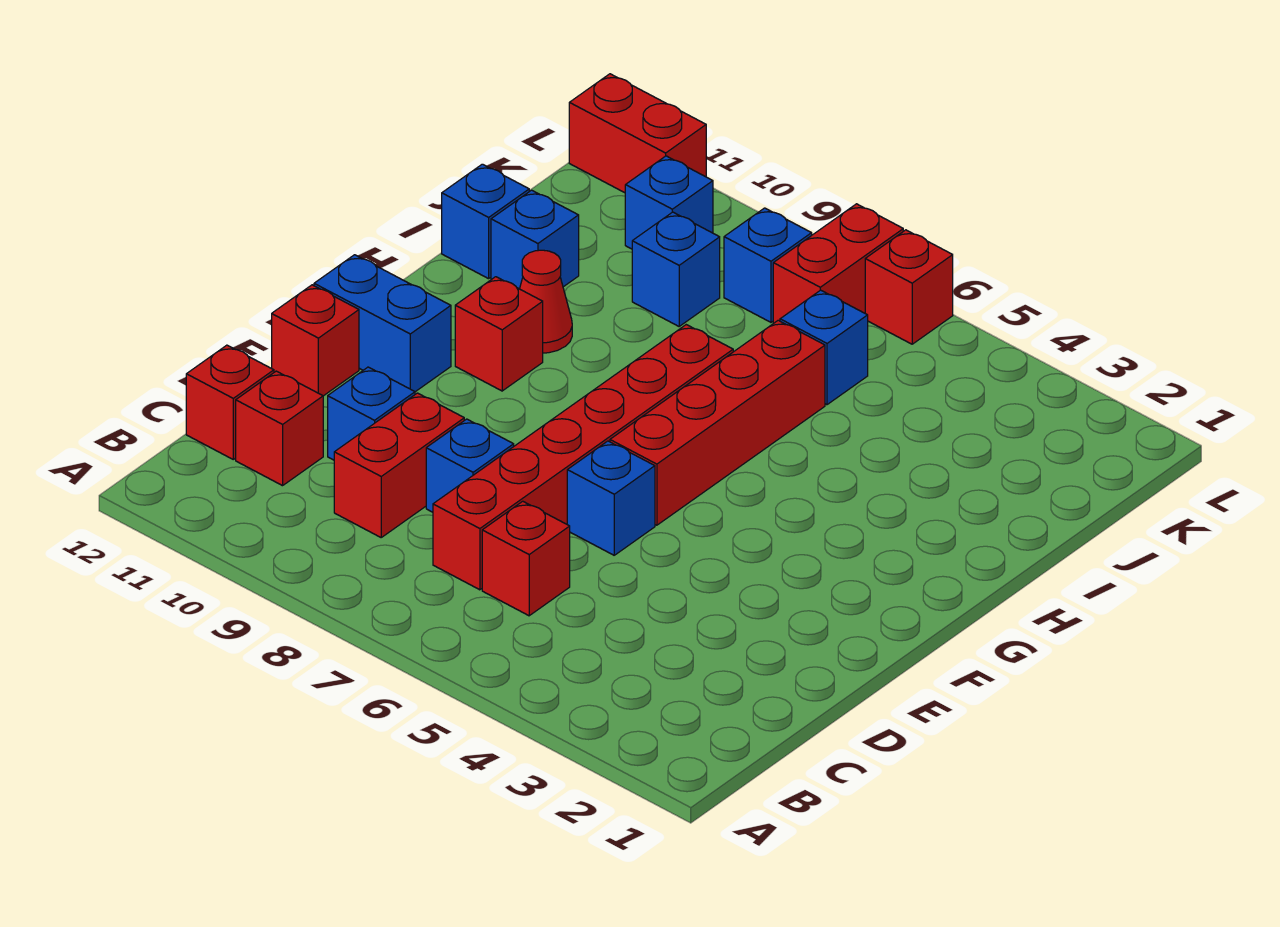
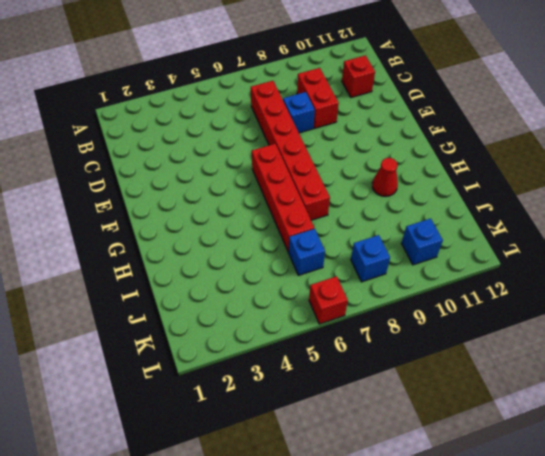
none -> red 1x1 brick [482,501,570,616]
none -> red 1x1 brick [186,345,274,459]
none -> blue 1x1 brick [328,367,415,460]

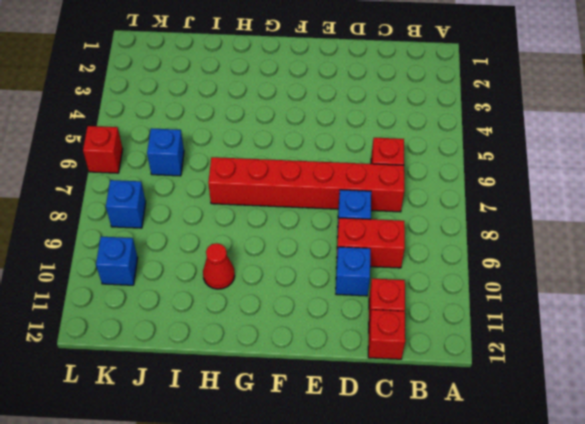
none -> blue 1x1 brick [567,441,655,555]
none -> red 1x1 brick [272,285,359,396]
none -> red 1x4 brick [610,320,825,525]

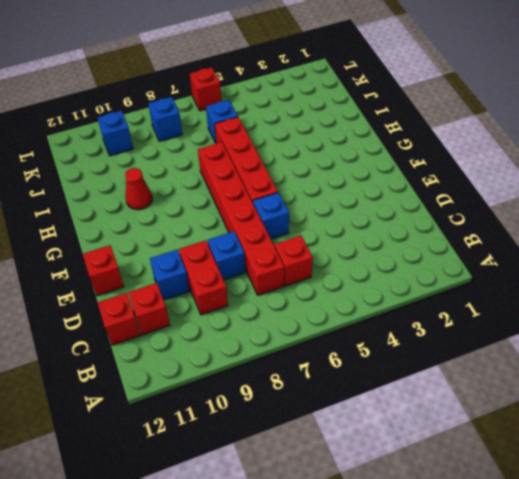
none -> blue 1x2 brick [314,255,451,392]
none -> red 1x1 brick [455,277,543,391]
none -> blue 1x1 brick [491,190,579,289]

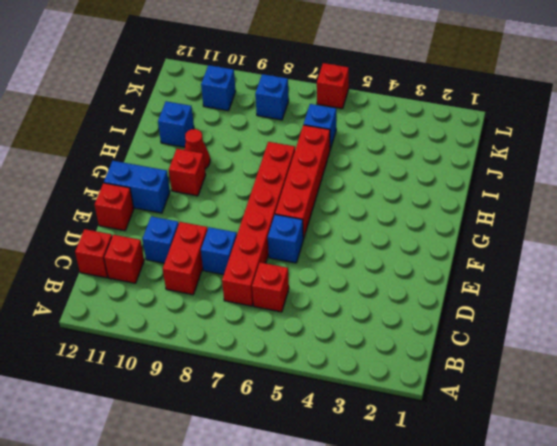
none -> blue 1x1 brick [442,164,529,279]
none -> blue 1x1 brick [632,212,720,326]
none -> red 1x2 brick [773,204,903,323]

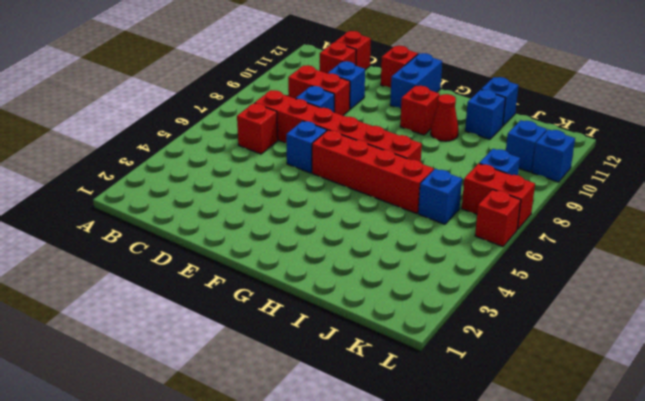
blue 1x1 brick [532,129,575,182] -> blue 1x1 brick moved to [632,212,720,326]
none -> red 1x2 brick [569,74,706,193]

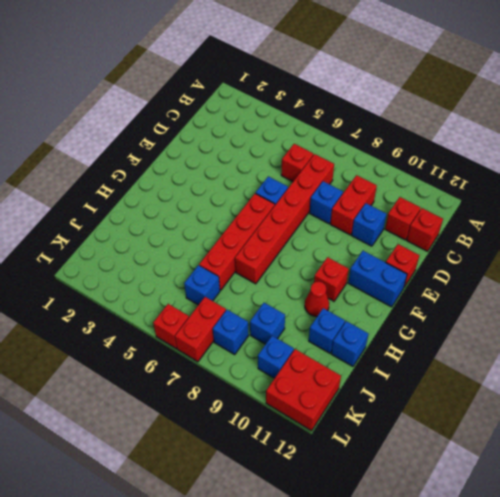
red 2x2 brick [266,349,341,431] -> red 1x2 brick [569,74,706,193]

